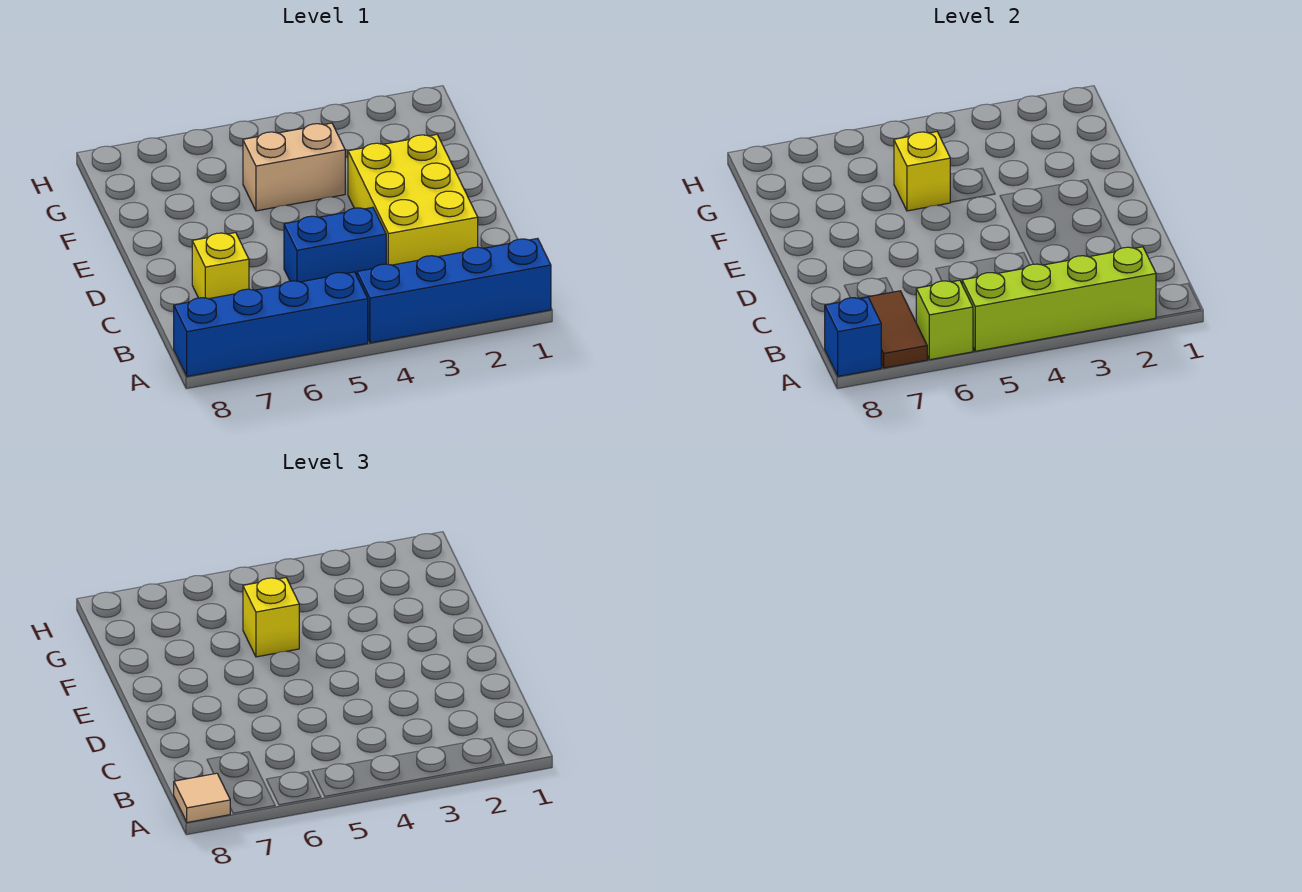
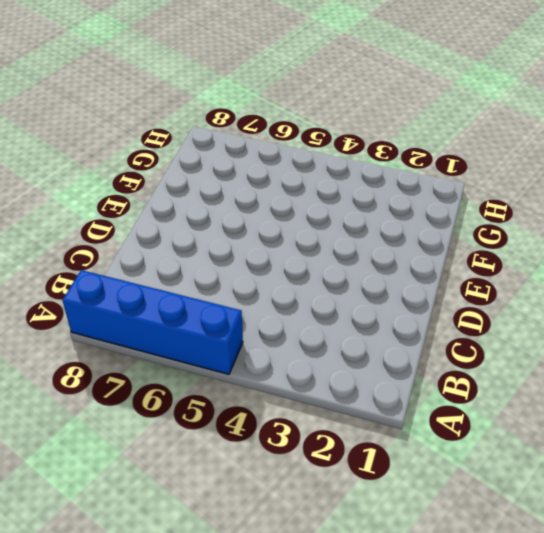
none -> blue 1x4 brick [357,238,551,343]
none -> yellow 2x3 brick [348,135,478,265]
none -> blue 1x2 brick [284,207,386,282]

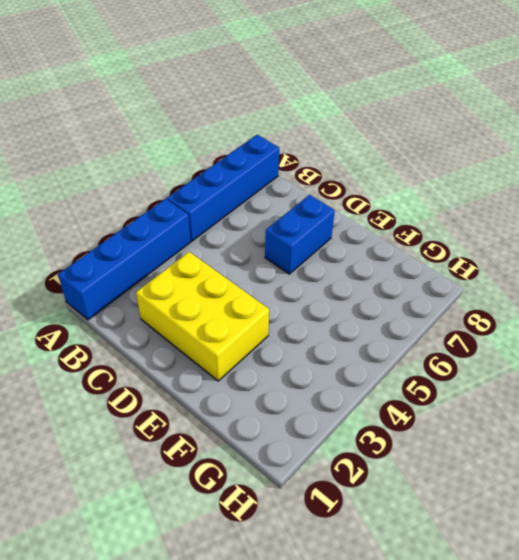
blue 1x2 brick [265,195,335,274] -> blue 1x2 brick moved to [284,207,386,282]
none -> yellow 1x1 brick [192,233,249,299]
none -> tan 1x2 brick [243,123,345,211]
none -> lime 1x4 brick [962,247,1156,351]

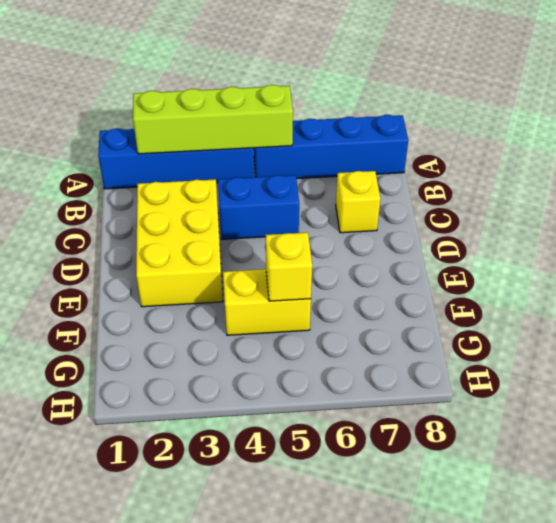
yellow 1x2 brick [223,269,311,335] -> tan 1x2 brick [243,123,345,211]
none -> lime 1x1 brick [916,280,973,360]
none -> brown 1x2 tile [859,291,928,368]
none -> blue 1x1 brick [825,297,881,376]

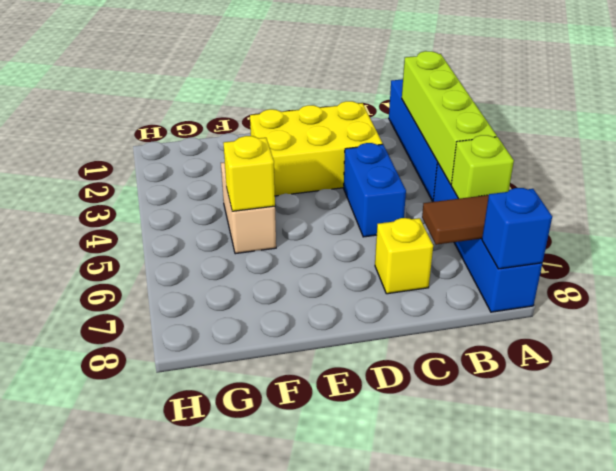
none -> tan 1x1 tile [174,773,231,822]
none -> yellow 1x1 brick [243,578,299,657]

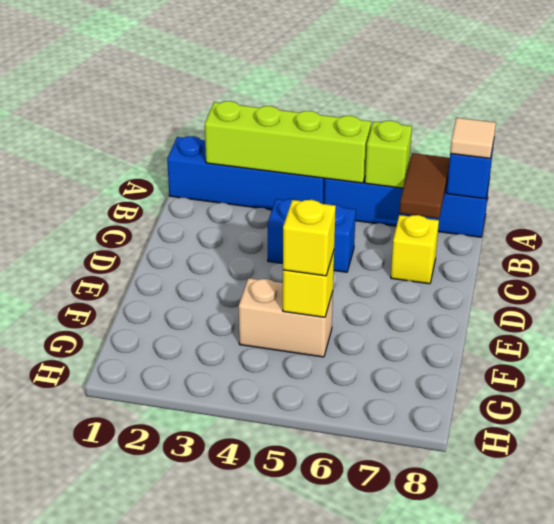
none -> yellow 2x3 brick [348,135,478,265]

